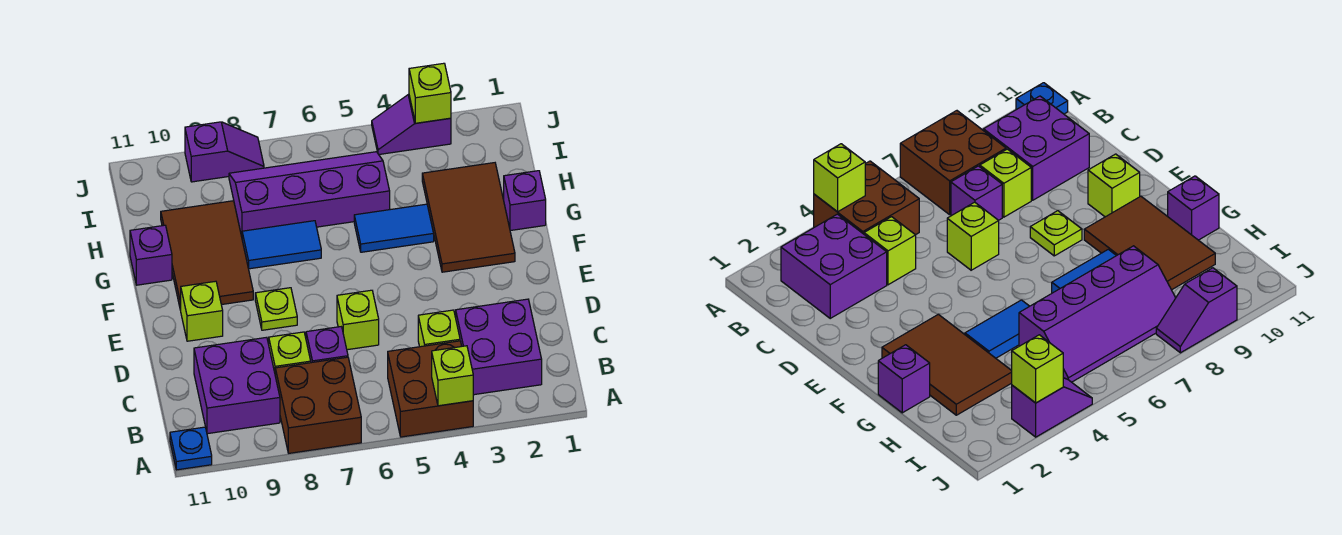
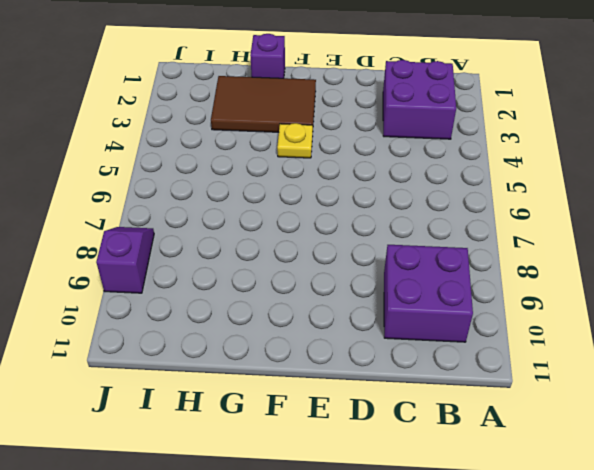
yellow 1x1 plate [277,123,313,158] -> none
none -> brown 2x2 brick [388,341,473,437]
none -> brown 2x2 brick [275,357,361,453]
none -> blue 1x1 plate [170,427,212,470]

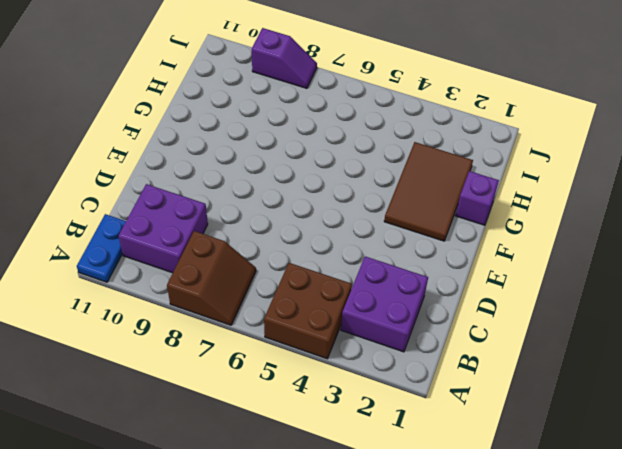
brown 2x2 slope [167,231,256,325] -> brown 2x2 brick [275,357,361,453]
blue 1x2 plate [77,214,126,282] -> blue 1x1 plate [170,427,212,470]
none -> lime 1x1 brick [418,310,460,347]
none -> purple 1x1 brick [306,327,348,363]
none -> lime 1x1 brick [269,332,311,372]

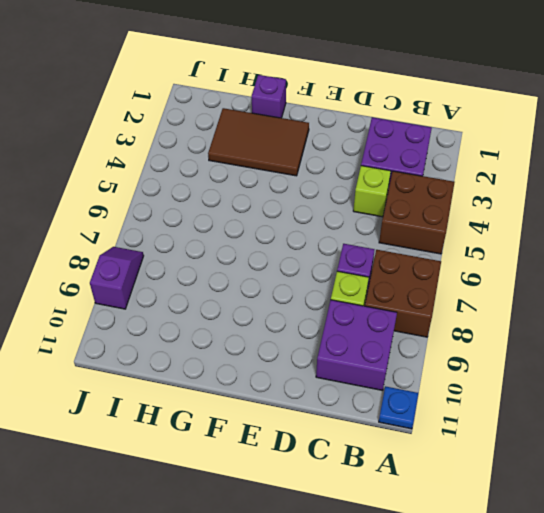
none -> lime 1x1 brick [337,290,379,350]
none -> lime 1x1 plate [255,288,297,330]
none -> lime 1x1 brick [180,281,223,341]

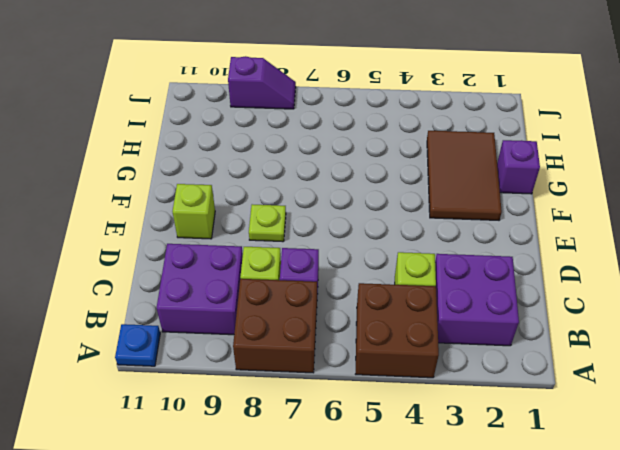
none -> lime 1x1 brick [337,290,379,350]
none -> brown 2x3 tile [161,201,253,310]
none -> blue 1x2 tile [354,204,434,252]

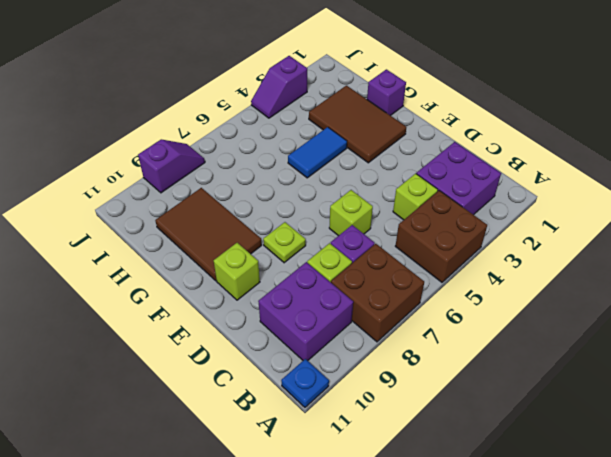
none -> blue 1x2 tile [242,221,321,269]
none -> purple 1x1 brick [130,225,172,285]
none -> purple 2x4 slope [229,152,390,237]

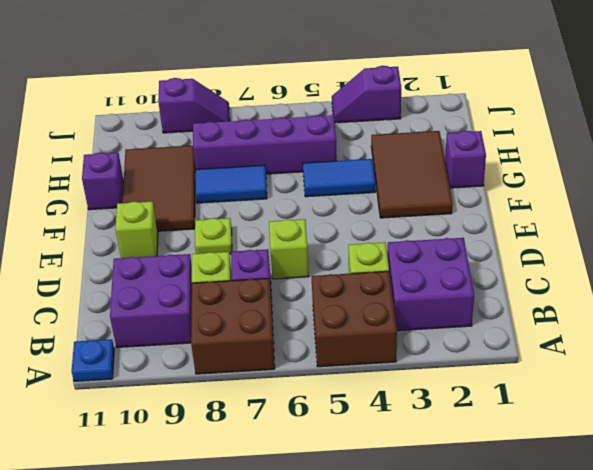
none -> lime 1x1 brick [432,346,473,406]
none -> lime 1x1 brick [409,63,451,123]

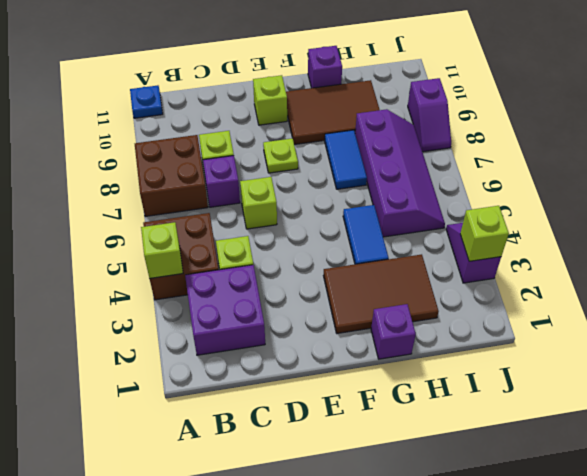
none -> purple 2x2 brick [194,337,280,434]

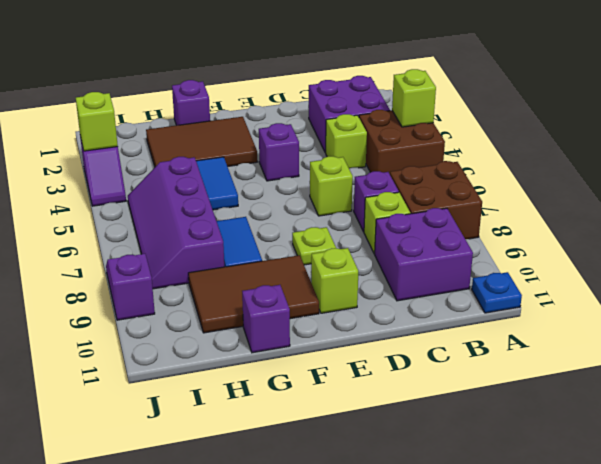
purple 1x1 brick [259,123,299,181] -> none

